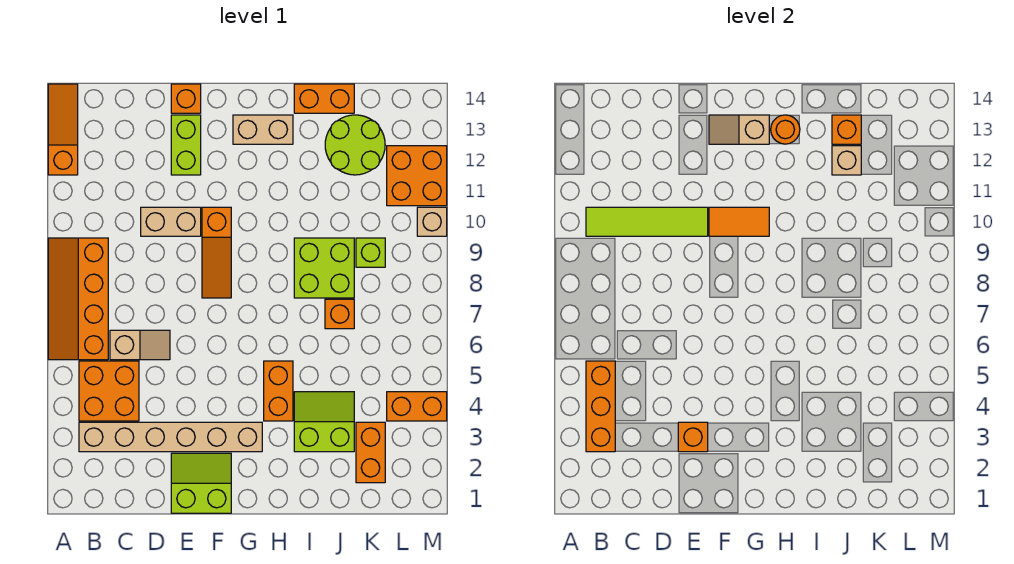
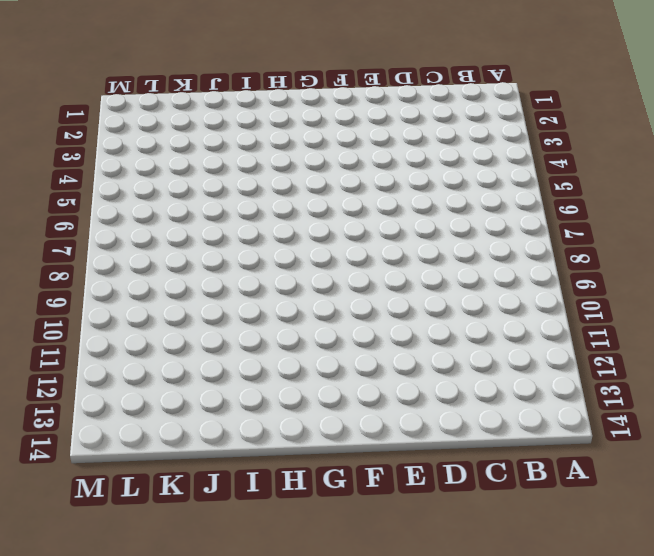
none -> orange 2x4 slope [48,238,108,360]
none -> orange 1x3 slope [48,84,78,175]
none -> tan 1x6 brick [79,422,262,452]
none -> orange 2x2 brick [79,361,139,421]

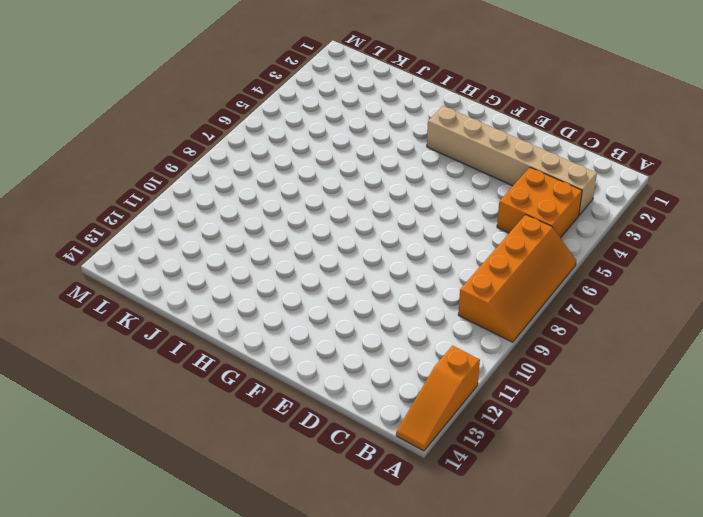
none -> tan 1x2 slope [110,330,170,360]
none -> tan 1x2 brick [141,207,201,236]
none -> lime 2x2 slope [171,453,231,513]
none -> lime 1x2 brick [171,115,201,175]

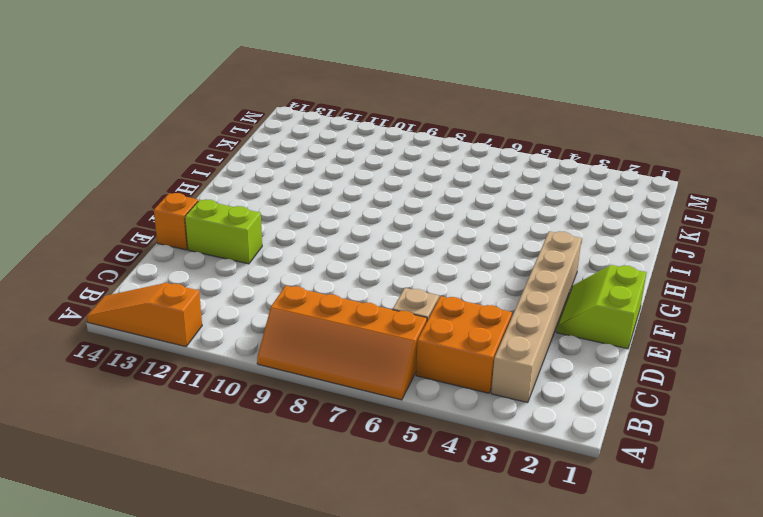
none -> tan 1x2 brick [141,207,201,236]
none -> orange 1x3 slope [202,207,231,298]
none -> tan 1x2 brick [233,115,293,144]
none -> orange 1x2 brick [264,361,293,421]

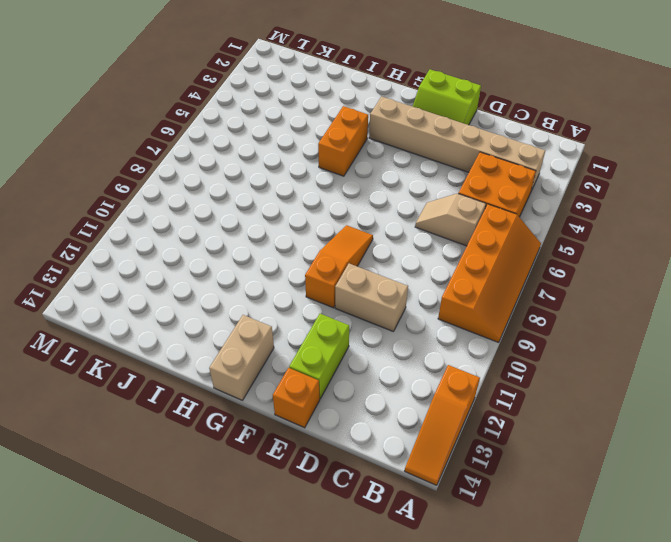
tan 1x2 brick [209,315,274,400] -> tan 1x2 brick turned to [233,115,293,144]
none -> lime 2x2 slope [294,392,354,452]
none -> lime 2x2 brick [294,238,354,298]
none -> orange 1x2 brick [294,84,354,113]
none -> orange 1x1 brick [325,299,354,329]

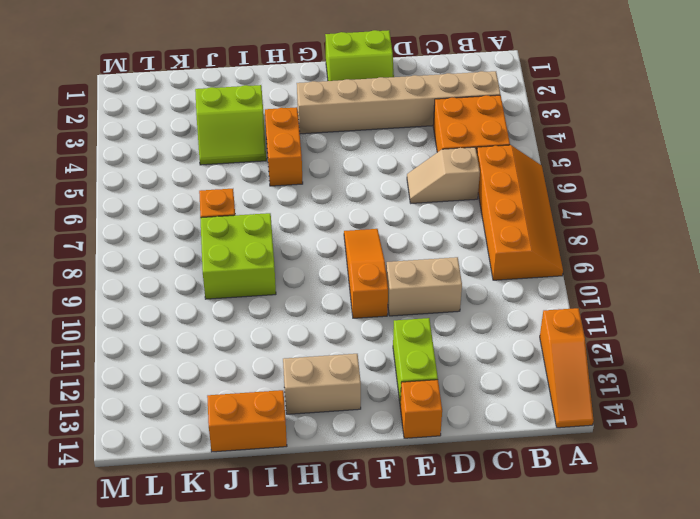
none -> lime 2x2 round brick [325,115,385,175]
none -> orange 1x2 brick [356,422,385,483]
none -> lime 1x1 brick [356,238,385,267]
none -> orange 1x2 brick [387,392,447,421]

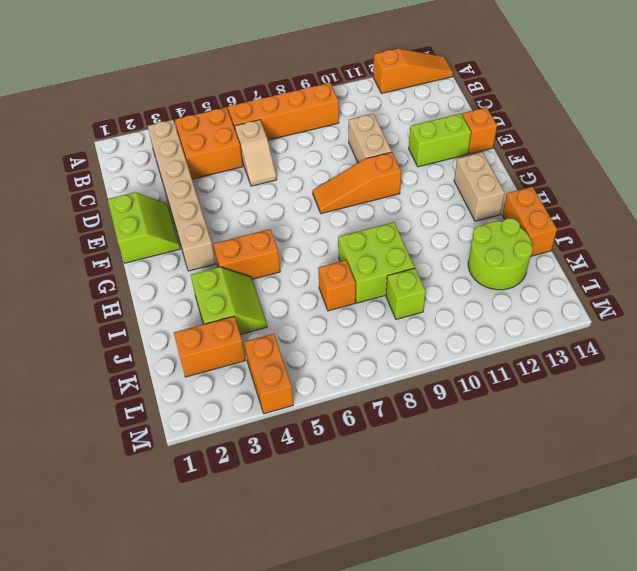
none -> orange 2x2 brick [387,146,447,206]
none -> tan 1x1 brick [417,207,447,236]
none -> orange 1x3 brick [586,361,615,452]
none -> lime 1x4 tile [586,207,708,236]

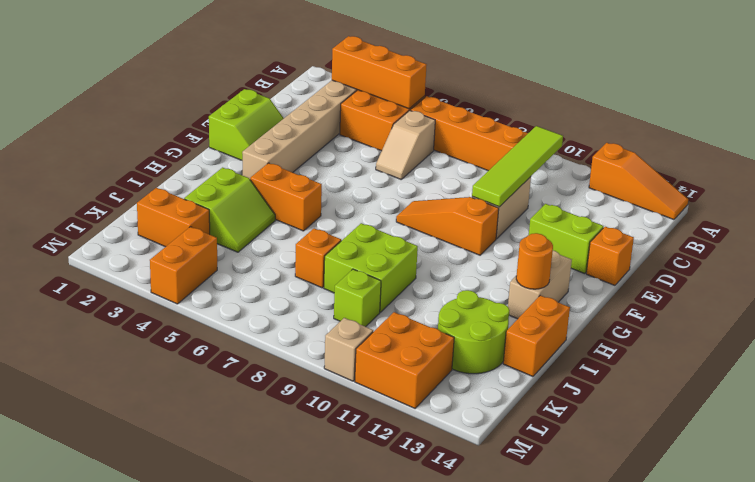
none -> orange 1x1 brick [678,422,708,452]
none -> orange 1x2 tile [709,207,769,236]
none -> tan 1x2 slope [709,115,769,144]
none -> tan 1x1 brick [832,146,861,175]

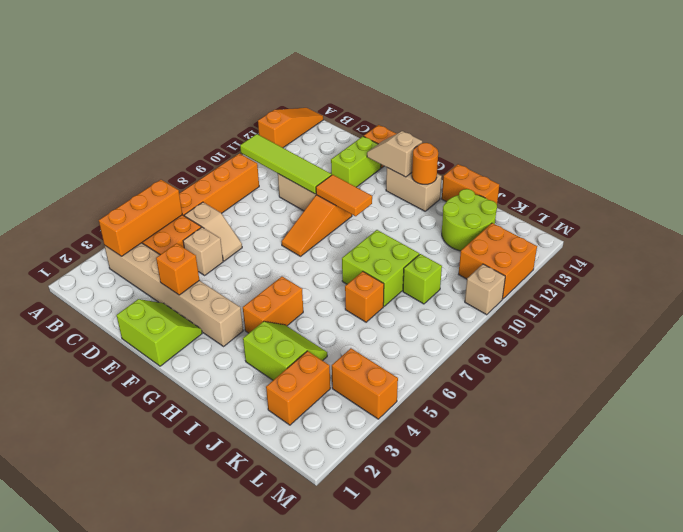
tan 1x1 brick [183,227,223,275] -> tan 1x1 brick moved to [832,146,861,175]
none -> orange 1x1 brick [832,115,861,144]

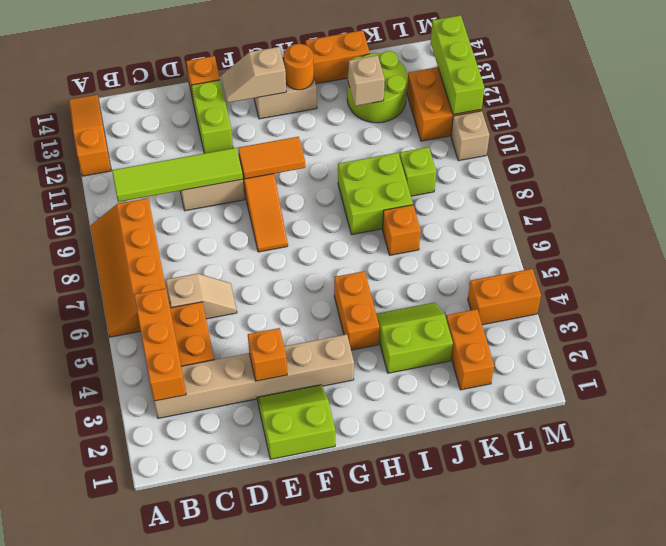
lime 1x3 brick [431,15,484,115] -> none
none -> orange 1x1 brick [832,115,861,144]

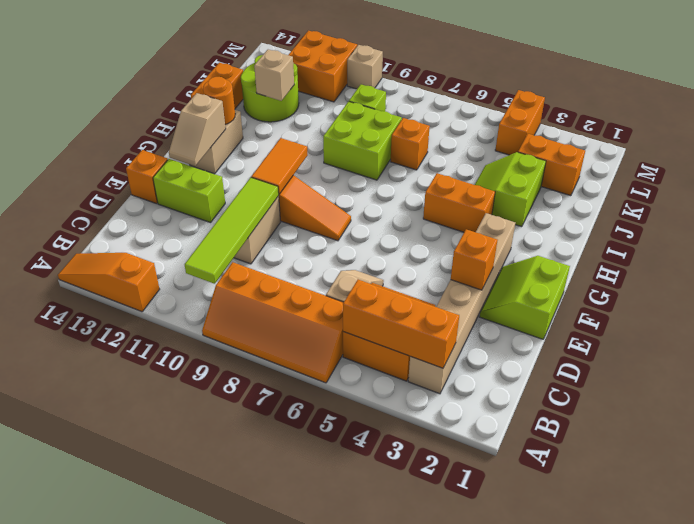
none -> orange 1x1 brick [832,115,861,144]

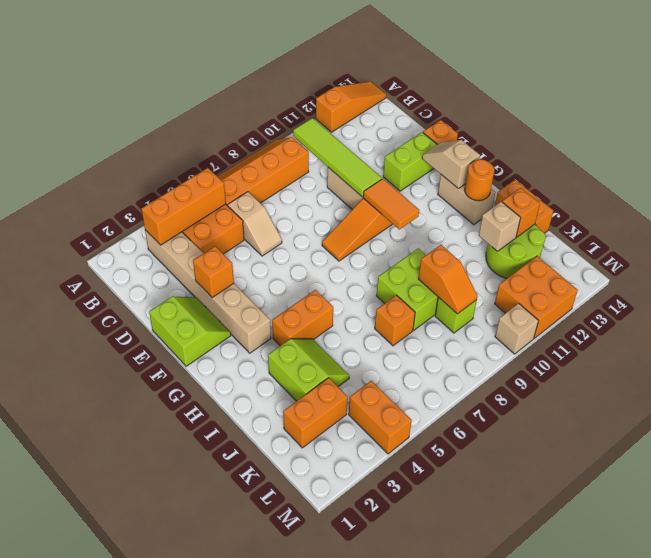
orange 1x2 slope [418,245,477,314] -> none

